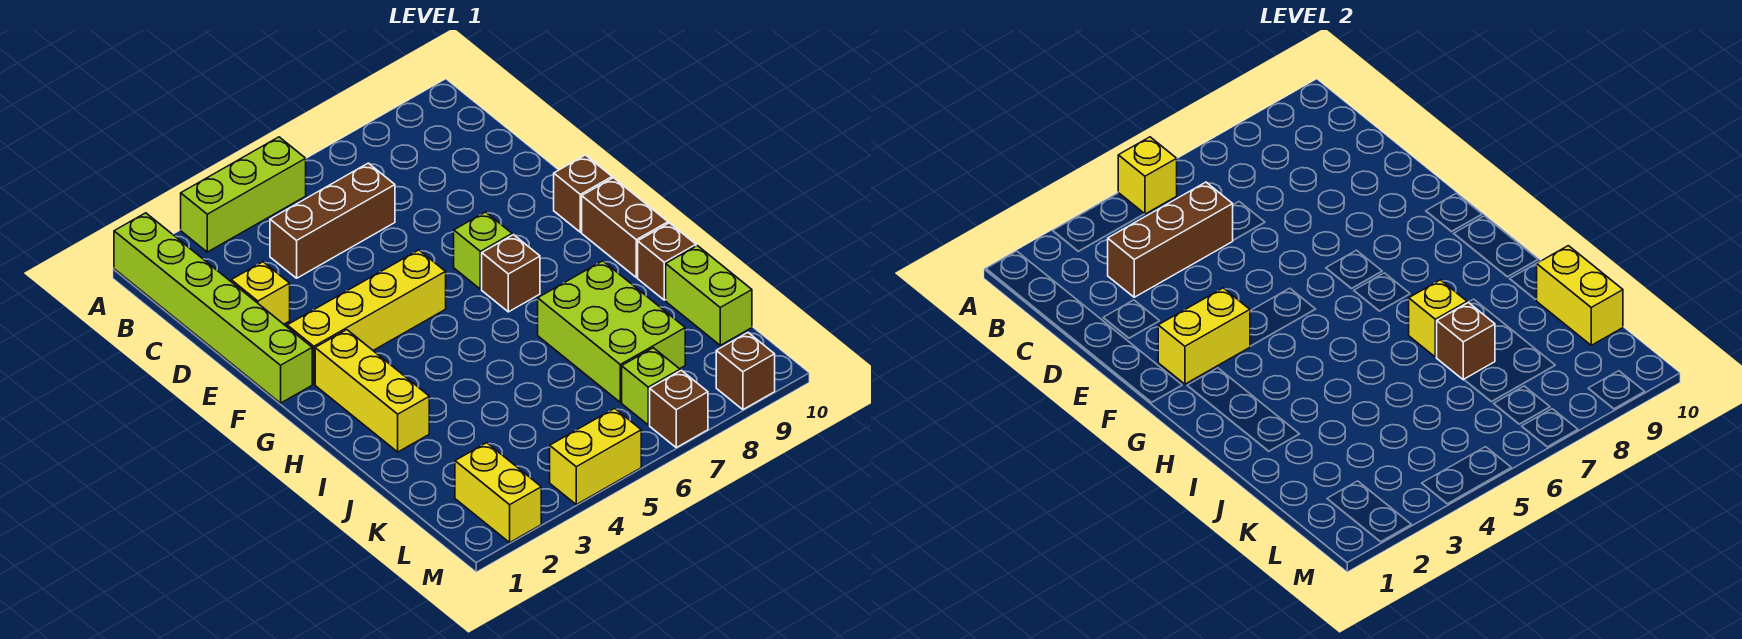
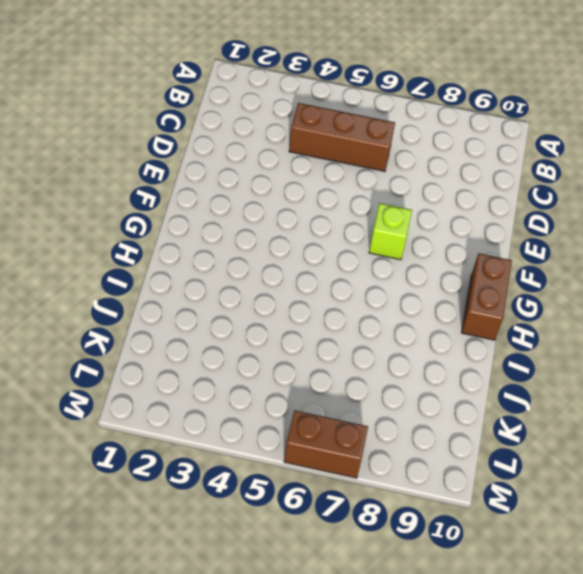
brown 1x2 brick [284,410,368,478] -> brown 1x1 brick [650,370,708,447]
none -> lime 1x6 brick [114,213,312,403]
none -> lime 1x3 brick [181,137,306,252]
none -> yellow 1x1 brick [231,262,290,324]

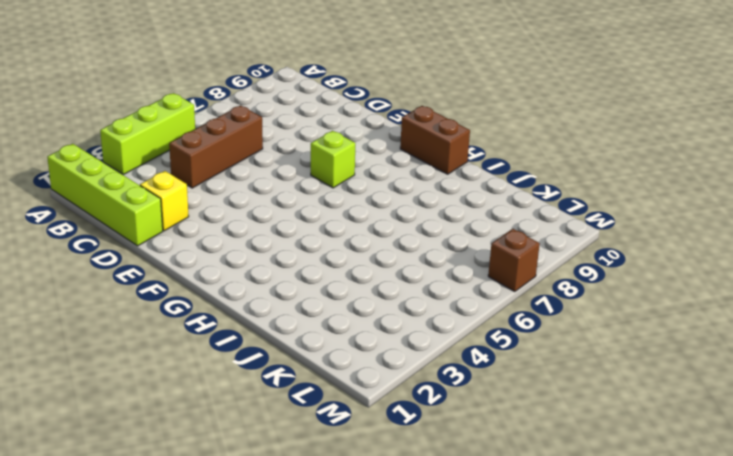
lime 1x4 brick [47,144,163,246] -> lime 1x6 brick [114,213,312,403]
none -> yellow 1x4 brick [287,250,446,384]
none -> brown 1x1 brick [554,155,612,232]
none -> yellow 1x3 brick [315,330,429,452]

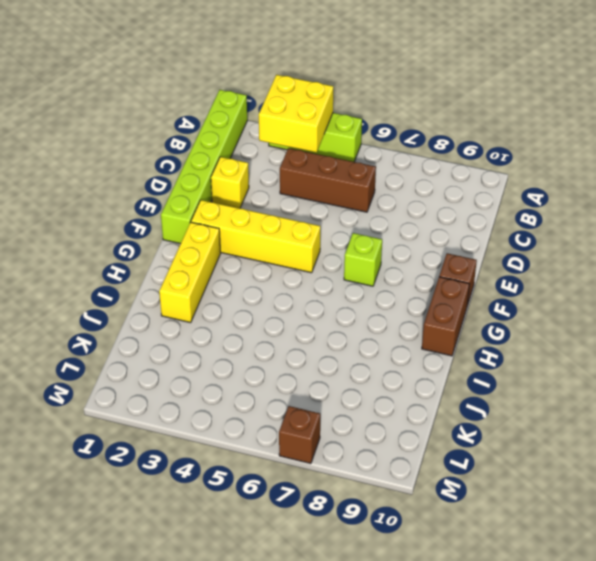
yellow 2x2 brick [259,75,333,153] -> none
none -> brown 1x1 brick [482,235,540,312]
none -> lime 2x3 brick [538,261,685,402]
none -> brown 1x1 brick [638,223,696,300]

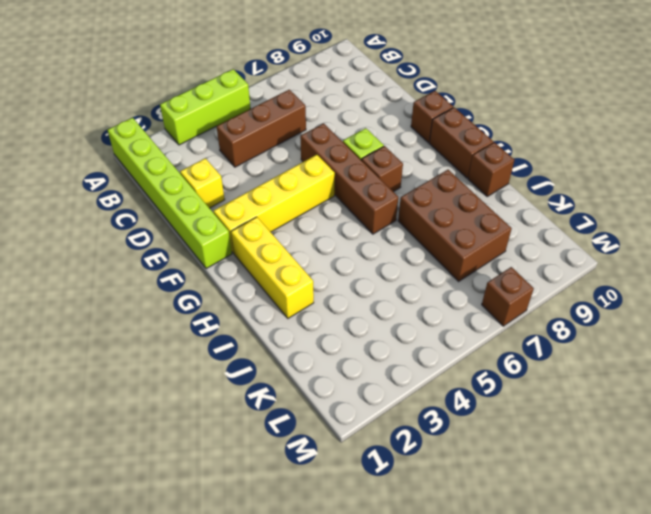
brown 1x4 brick [300,123,398,234] -> none
brown 2x3 brick [398,170,512,281] -> lime 2x3 brick [538,261,685,402]
none -> lime 1x2 brick [666,246,752,345]
none -> yellow 1x2 brick [455,443,541,542]
none -> lime 1x1 brick [622,348,680,425]

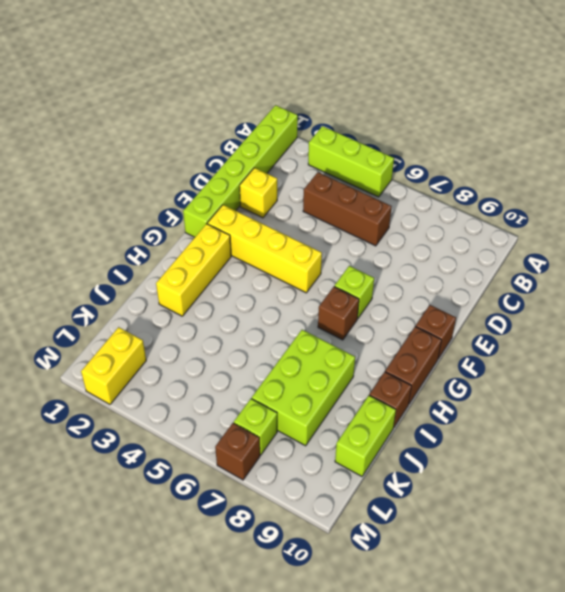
none -> yellow 1x2 brick [550,408,641,504]
none -> brown 1x1 brick [716,333,775,410]
none -> yellow 1x1 brick [1118,137,1177,214]

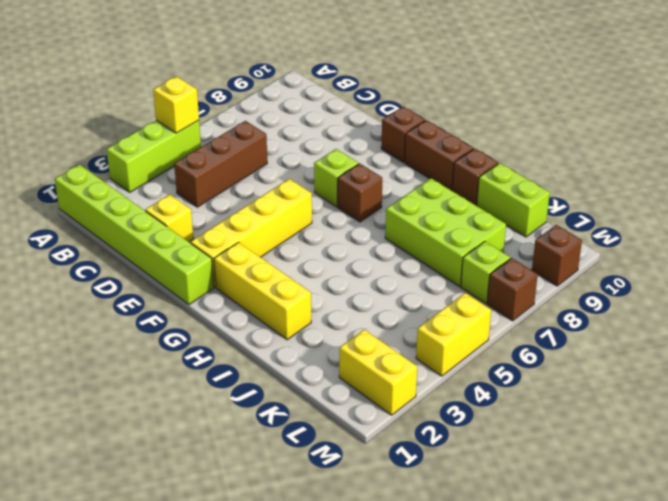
none -> brown 1x3 brick [1108,182,1233,297]
none -> yellow 1x2 brick [1158,288,1250,384]
none -> yellow 1x1 brick [1409,280,1467,357]

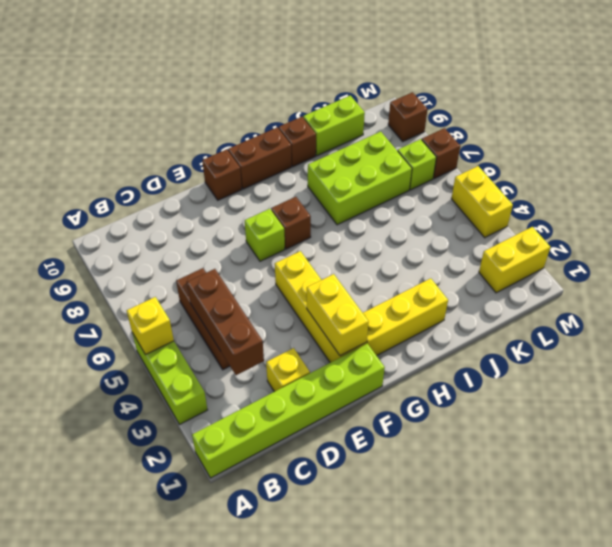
none -> yellow 1x1 brick [1409,280,1467,357]
none -> brown 1x1 brick [1436,302,1495,380]
none -> yellow 1x2 brick [1537,246,1623,345]

